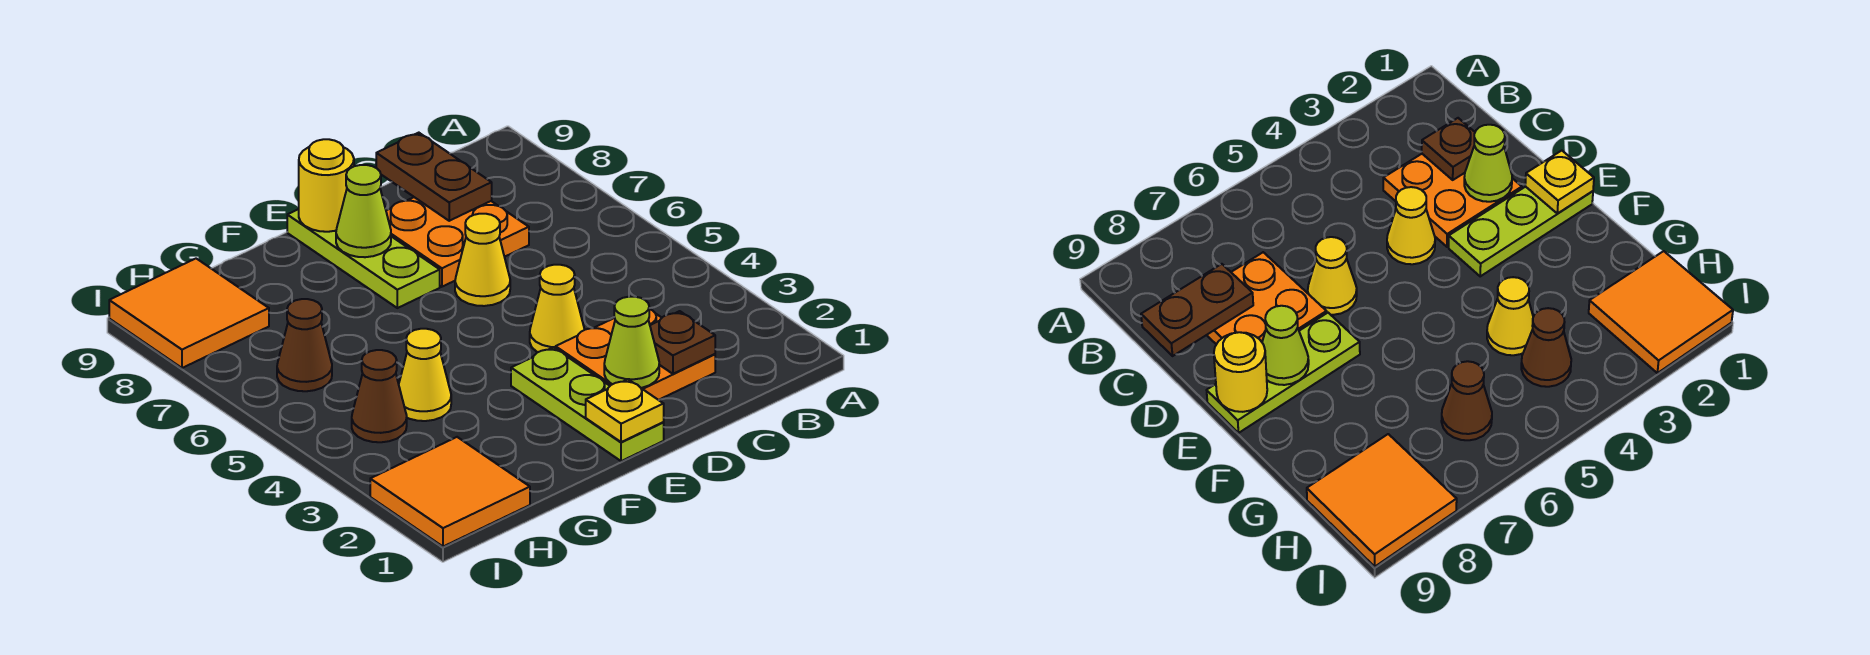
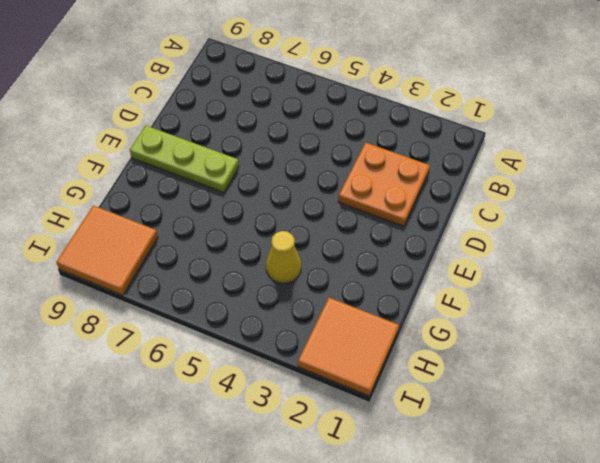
none -> orange 2x2 plate [386,197,529,287]
none -> yellow 1x1 cone [530,265,585,352]
none -> yellow 1x1 cone [455,214,510,306]

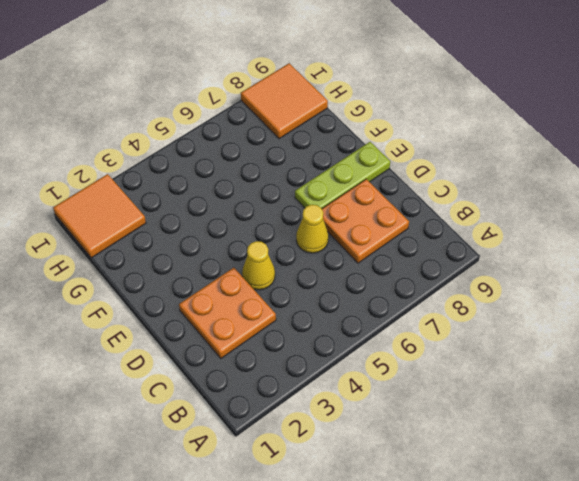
none -> lime 1x3 plate [511,347,664,461]
none -> yellow 1x1 cone [399,329,451,421]
none -> brown 1x1 cone [352,350,407,442]

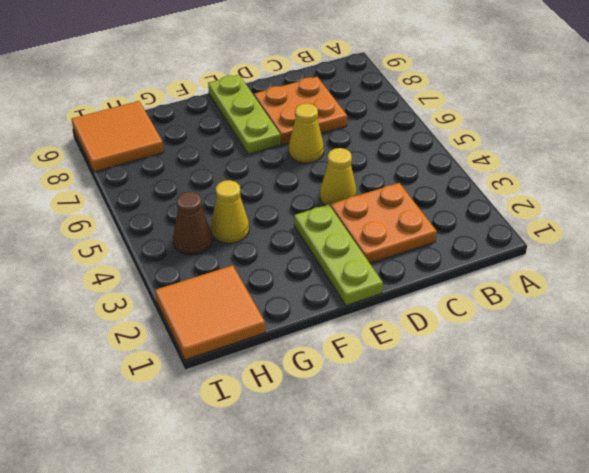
none -> brown 1x1 cone [277,299,332,391]
none -> brown 1x1 plate [650,311,715,374]
none -> brown 1x2 plate [376,133,492,221]

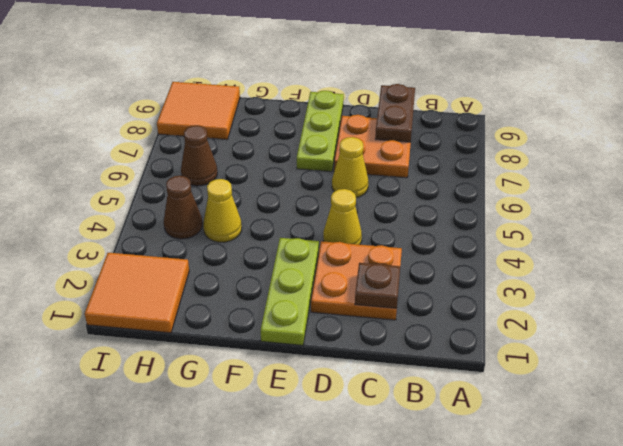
none -> lime 1x1 cone [604,297,659,388]
none -> yellow 1x1 plate [586,379,664,442]
none -> lime 1x1 cone [336,165,391,257]

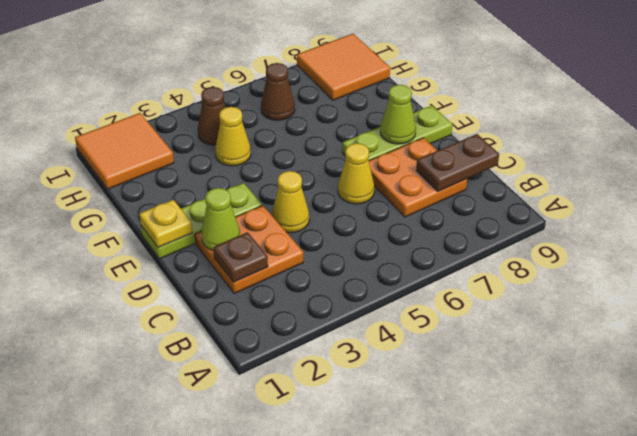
none -> yellow 1x1 round brick [299,139,354,232]

